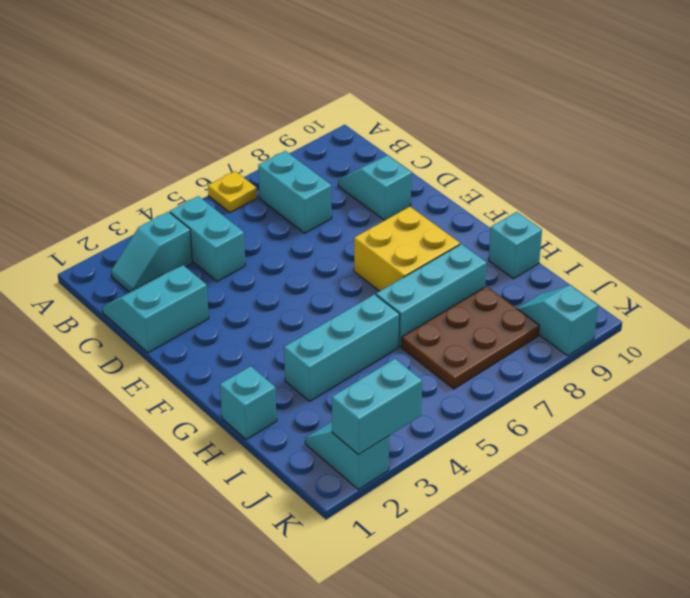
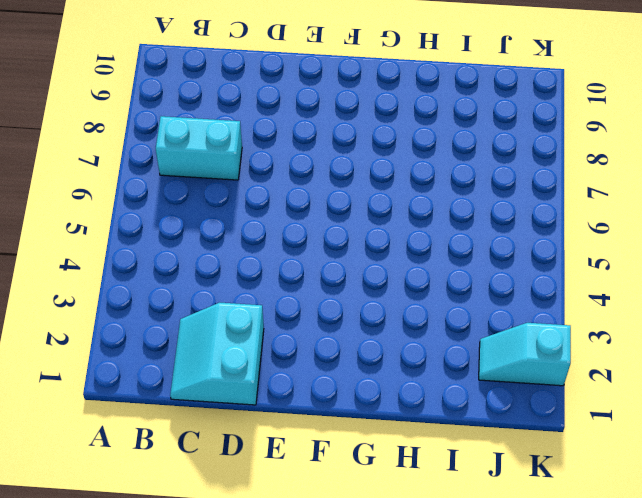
none -> yellow 1x1 plate [208,171,257,213]
none -> cyan 1x2 slope [111,212,192,292]
none -> cyan 1x2 brick [170,196,245,281]

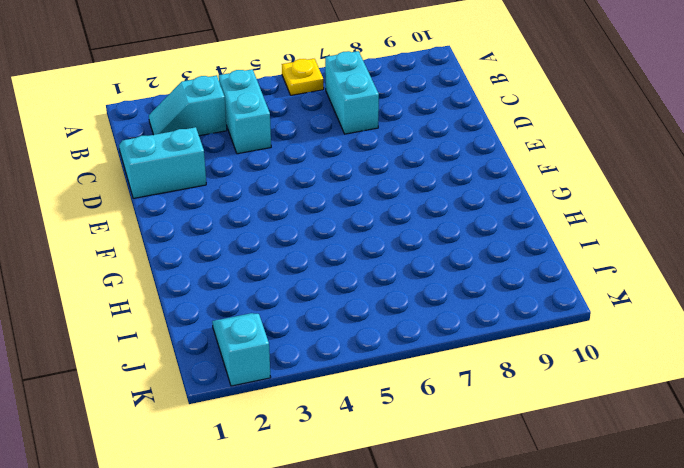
none -> cyan 1x2 slope [338,155,412,220]
none -> yellow 2x2 brick [354,207,460,291]
none -> cyan 1x1 brick [220,366,277,440]

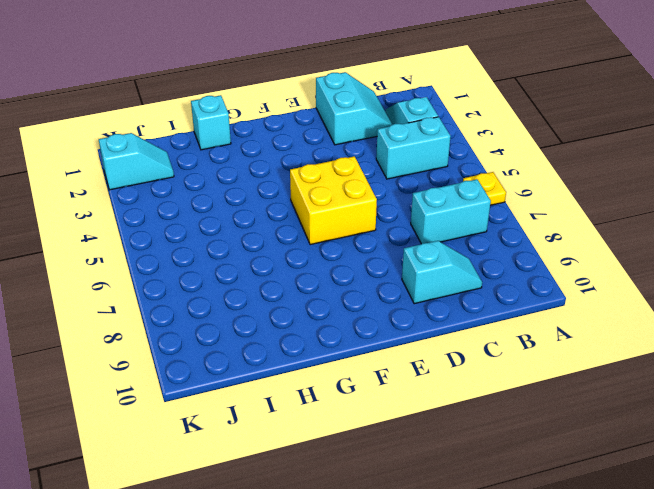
yellow 2x2 brick [290,156,377,245] -> yellow 2x2 brick moved to [354,207,460,291]
none -> cyan 1x3 brick [284,294,400,401]
none -> cyan 1x3 brick [376,244,487,347]
none -> cyan 1x1 brick [489,212,542,279]

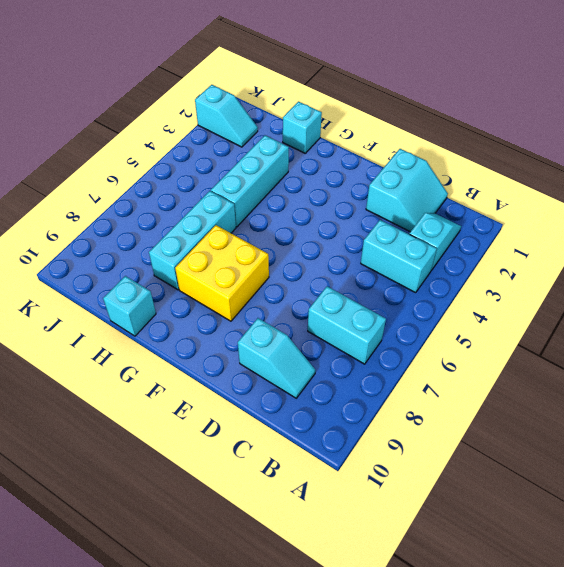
none -> yellow 1x1 plate [208,171,257,213]
none -> brown 2x3 plate [401,286,539,389]
none -> cyan 1x2 slope [517,285,598,356]

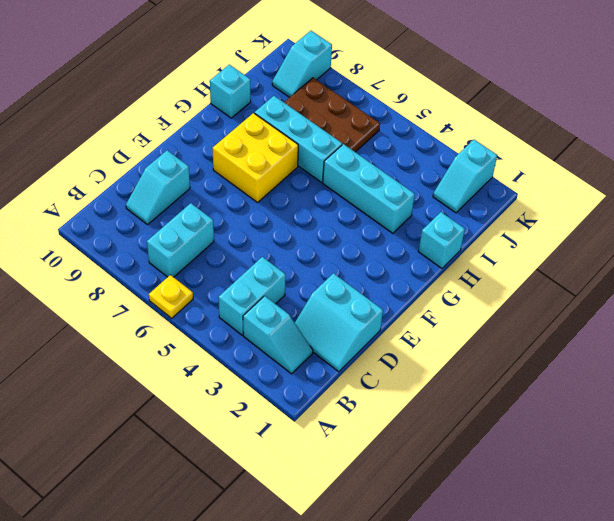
none -> cyan 1x2 brick [332,359,422,454]

